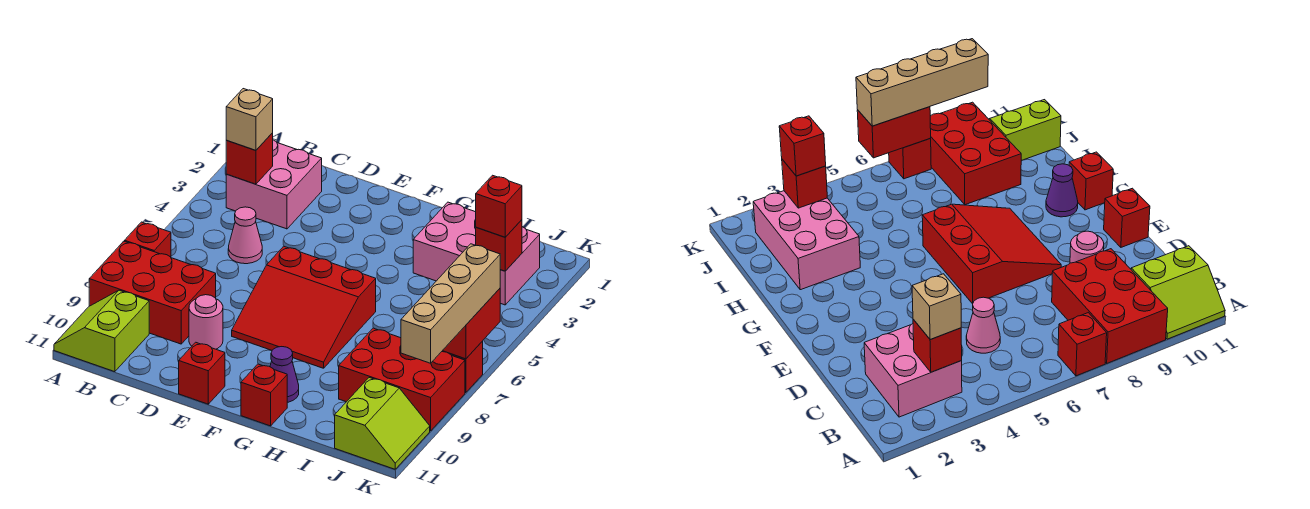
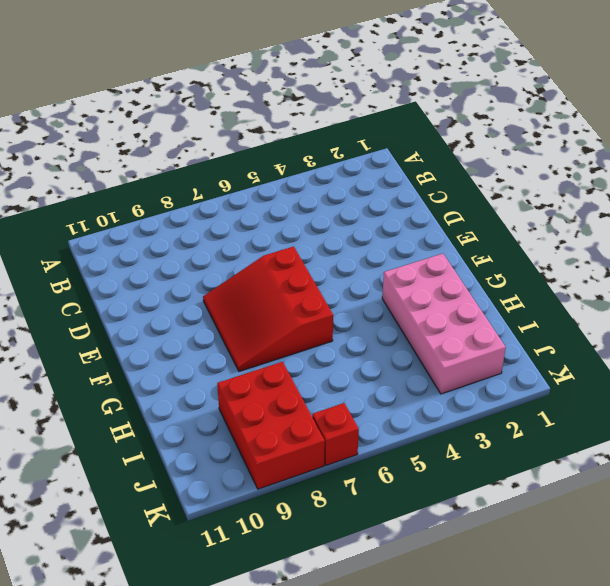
pink 2x4 brick [382,254,506,394] -> pink 2x3 brick [413,202,540,305]
none -> red 1x1 brick [125,222,171,257]
none -> red 2x3 brick [89,241,216,344]
none -> lime 2x2 slope [54,290,149,372]

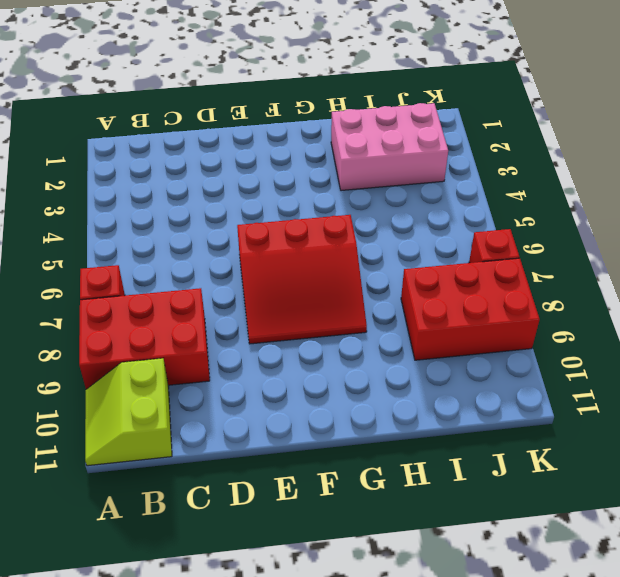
none -> pink 2x2 brick [226,140,322,229]
none -> pink 1x1 cone [228,207,262,264]
none -> pink 1x1 round brick [189,295,223,349]

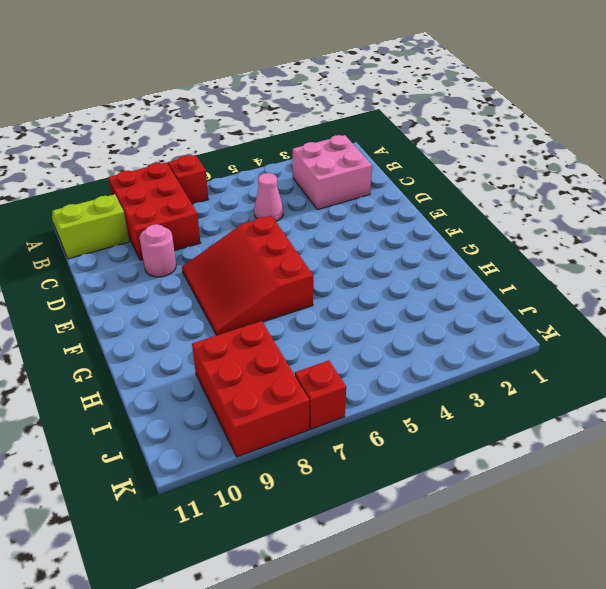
none -> red 1x1 brick [179,342,225,404]
none -> purple 1x1 cone [270,347,299,402]
none -> red 1x1 brick [241,364,287,426]

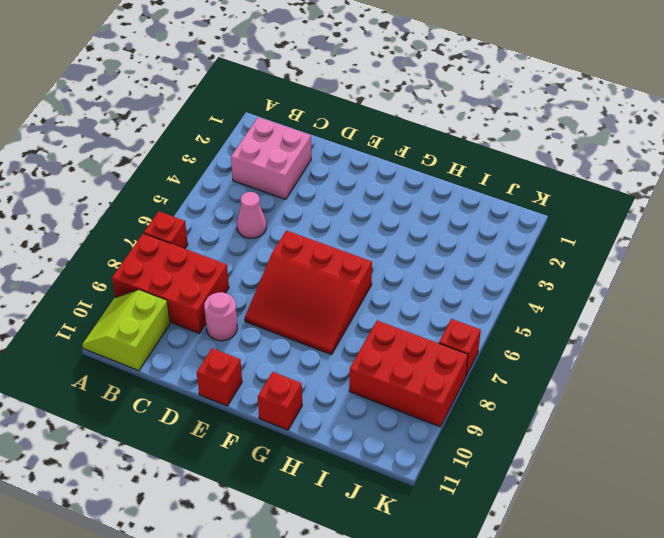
none -> purple 1x1 cone [270,347,299,402]
none -> pink 2x3 brick [413,202,540,305]
none -> lime 2x2 slope [335,378,430,469]

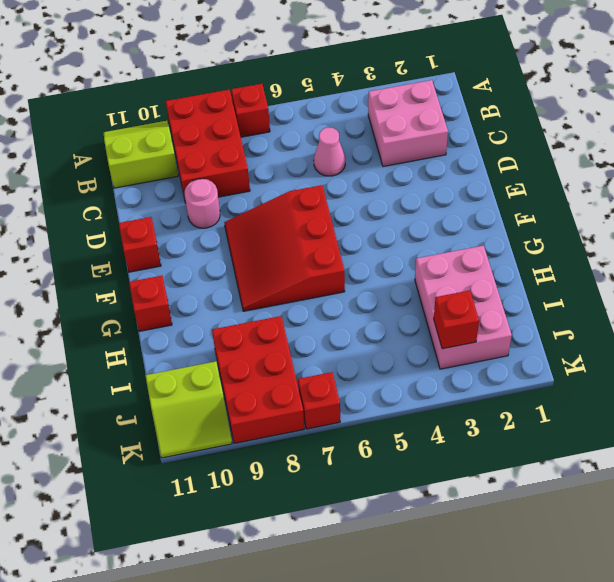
none -> purple 1x1 cone [270,347,299,402]
none -> red 1x1 brick [226,133,273,184]
none -> red 1x2 brick [443,289,500,359]

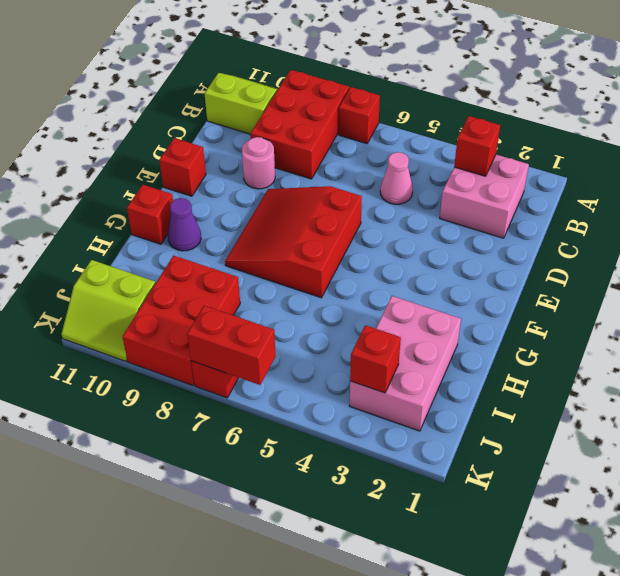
none -> tan 1x1 brick [226,89,273,150]
none -> red 1x1 brick [476,175,522,237]
none -> tan 1x4 brick [401,244,500,363]

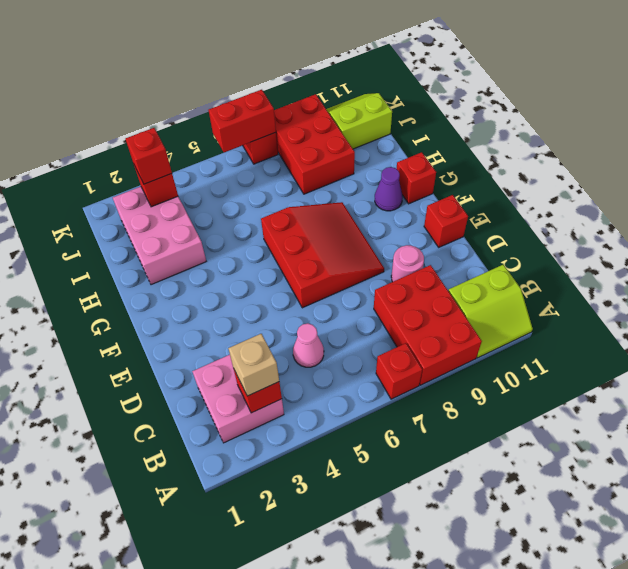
none -> tan 1x4 brick [401,244,500,363]

